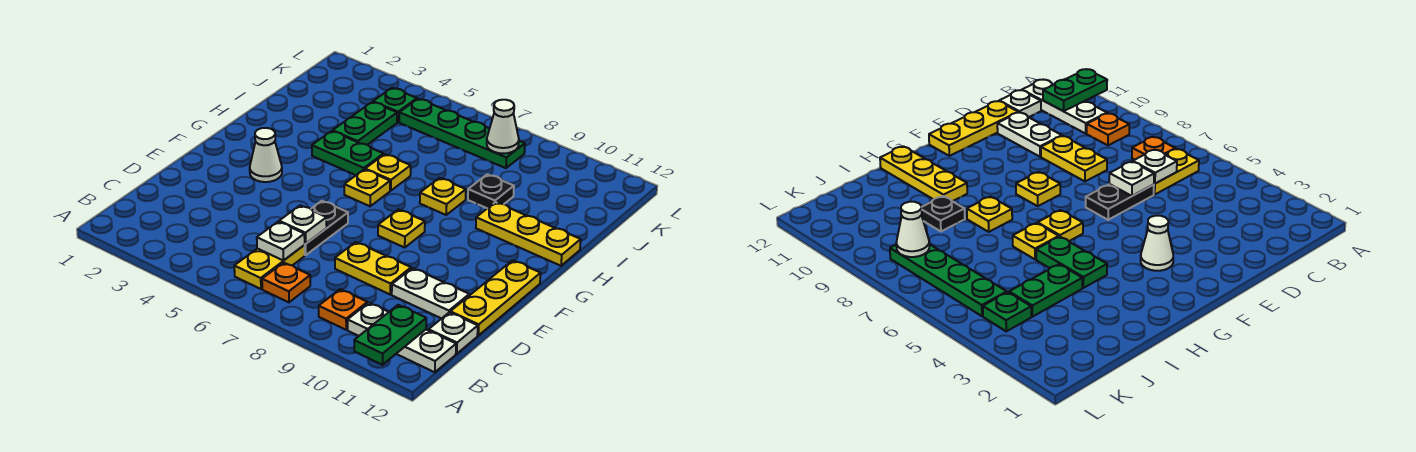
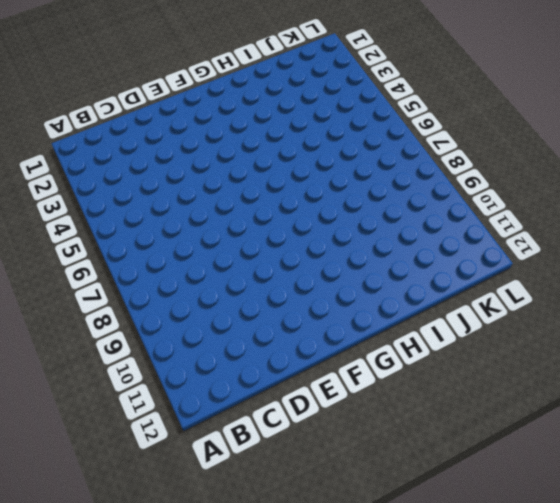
none -> yellow 1x2 plate [234,245,305,289]
none -> orange 1x1 plate [262,263,310,302]
none -> orange 1x1 plate [319,289,367,330]

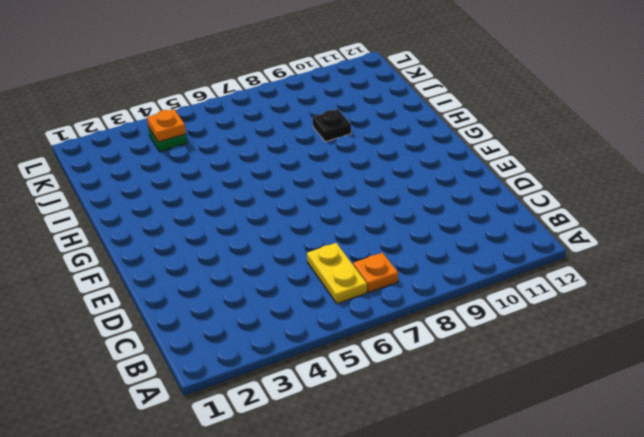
orange 1x1 plate [147,109,186,142] -> orange 1x1 plate moved to [319,289,367,330]
none -> white 1x3 plate [348,303,456,372]
none -> white 1x1 plate [429,312,478,354]
none -> black 1x2 plate [305,201,348,255]

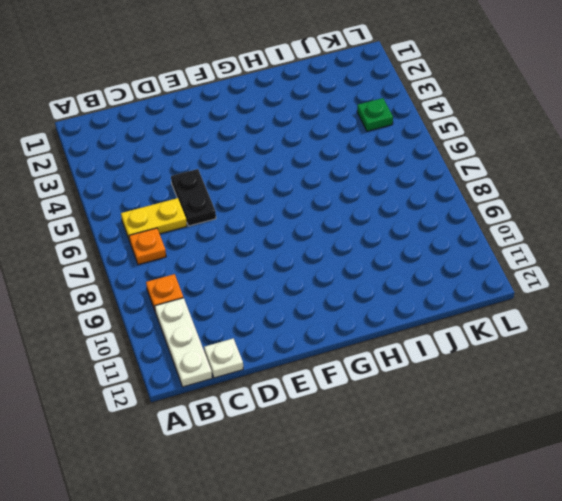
black 1x2 plate [171,169,216,226] -> black 1x2 plate turned to [305,201,348,255]
none -> yellow 1x2 plate [335,242,411,294]
none -> white 1x2 plate [392,268,469,319]
none -> yellow 1x3 plate [450,260,541,335]

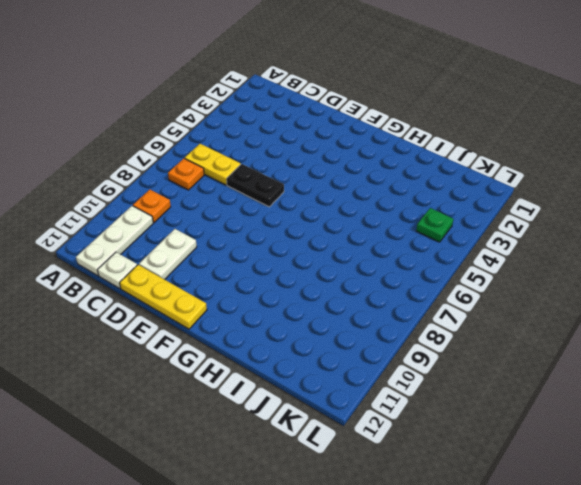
none -> yellow 1x2 plate [335,242,411,294]
none -> white 1x1 cone [250,128,282,182]
none -> yellow 1x1 plate [378,209,425,247]

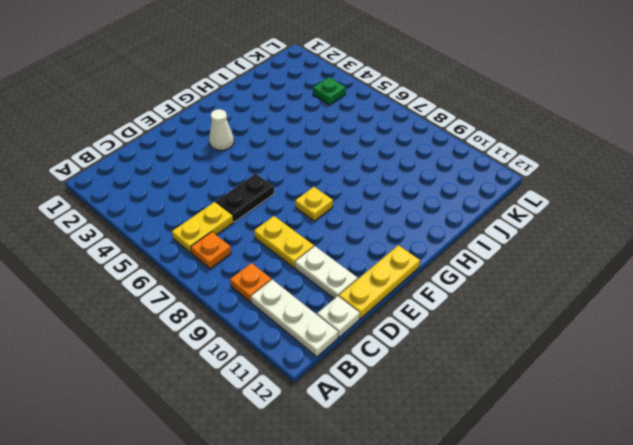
none -> yellow 1x1 plate [344,169,390,206]
none -> green 1x2 plate [312,131,384,175]
none -> yellow 1x1 plate [365,154,411,191]

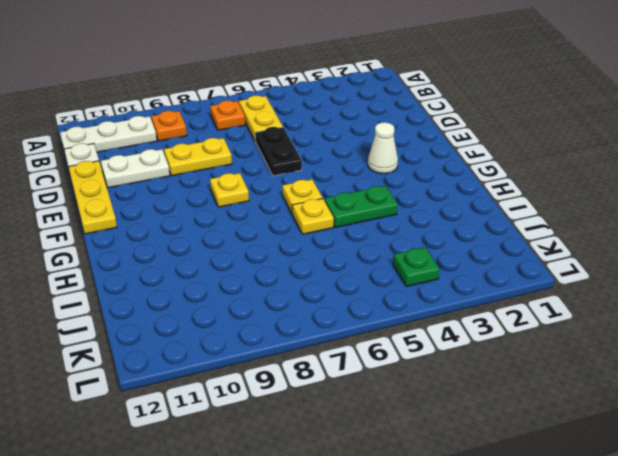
none -> yellow 1x1 plate [420,178,466,215]
none -> yellow 1x3 plate [476,202,581,266]
none -> green 1x2 plate [333,102,397,145]

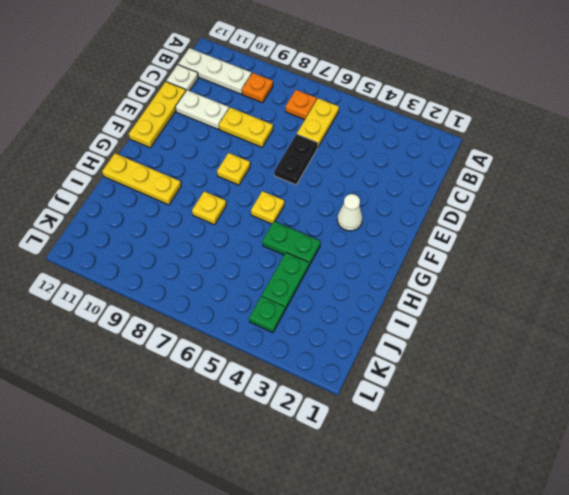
none -> yellow 1x1 plate [365,154,411,191]
none -> black 1x1 plate [468,174,514,208]
none -> green 1x4 plate [399,99,525,168]

